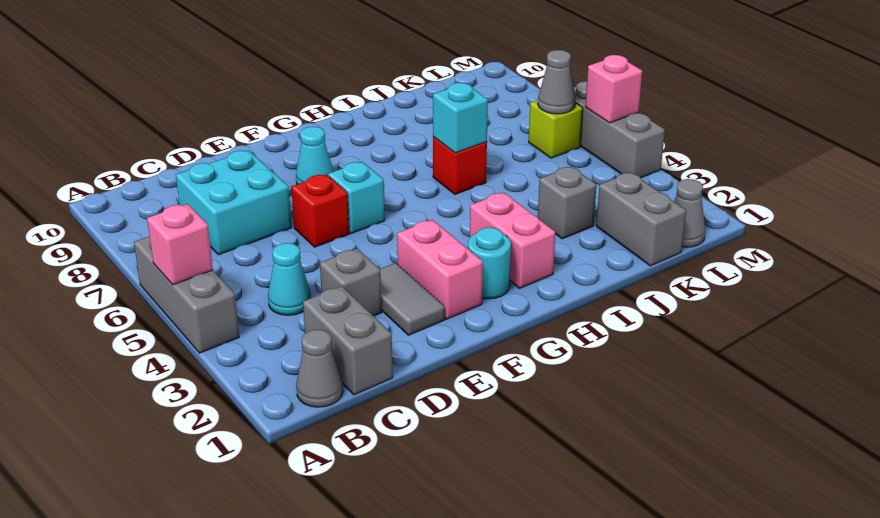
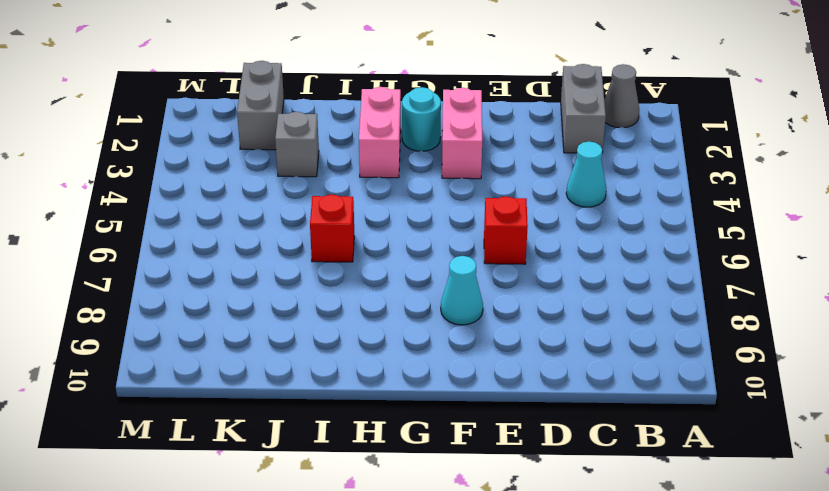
none -> grey 1x3 brick [134,236,239,353]
none -> cyan 2x2 brick [176,150,291,255]
none -> grey 1x1 brick [320,248,382,316]

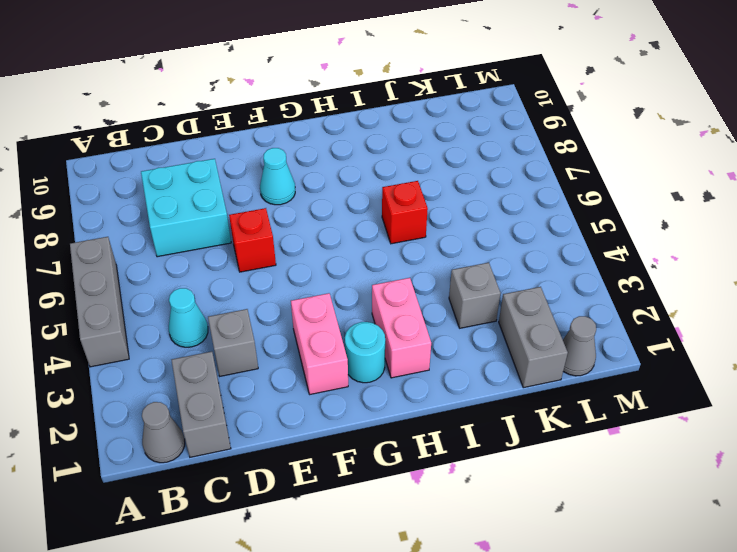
none -> grey 1x2 tile [380,263,445,335]
none -> cyan 1x1 brick [328,162,385,233]
none -> lime 1x1 brick [529,100,583,158]

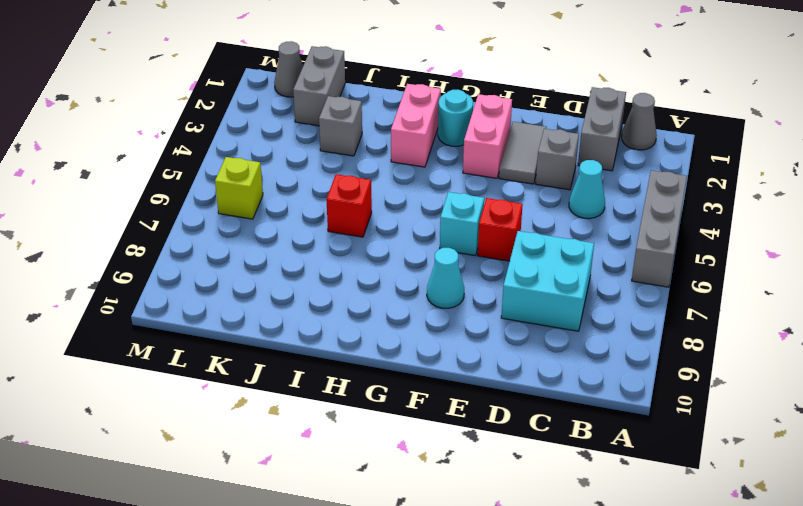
none -> grey 1x3 brick [574,81,665,178]
none -> pink 1x1 brick [147,204,213,285]
none -> cyan 1x1 brick [433,83,488,153]

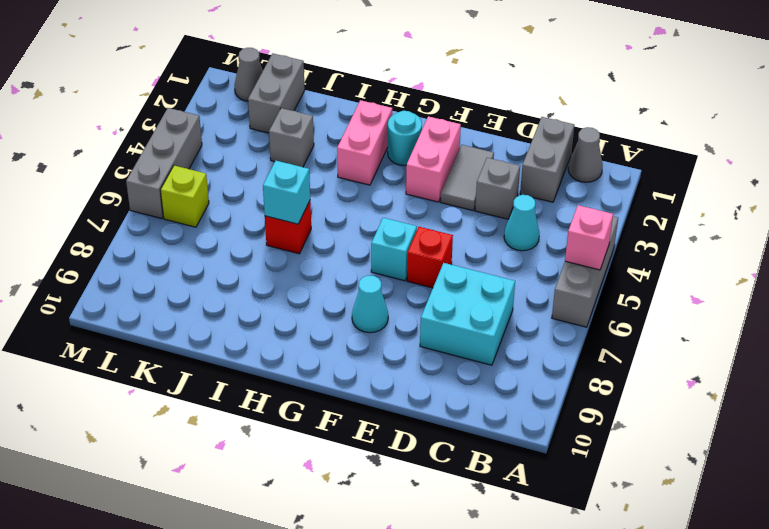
none -> grey 1x1 cone [538,50,576,114]
none -> pink 1x1 brick [586,55,642,123]

